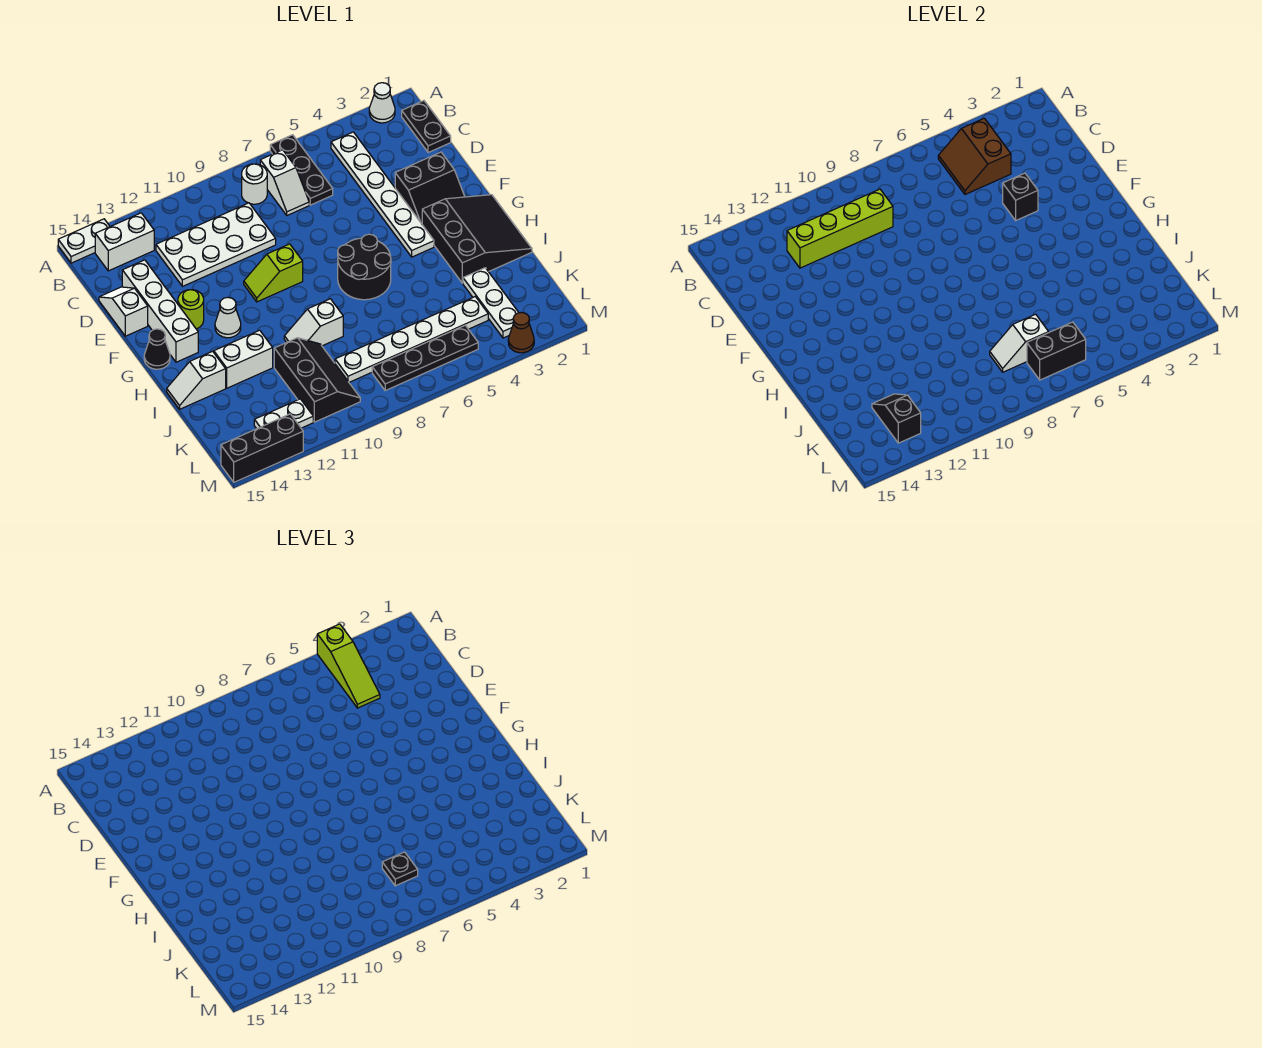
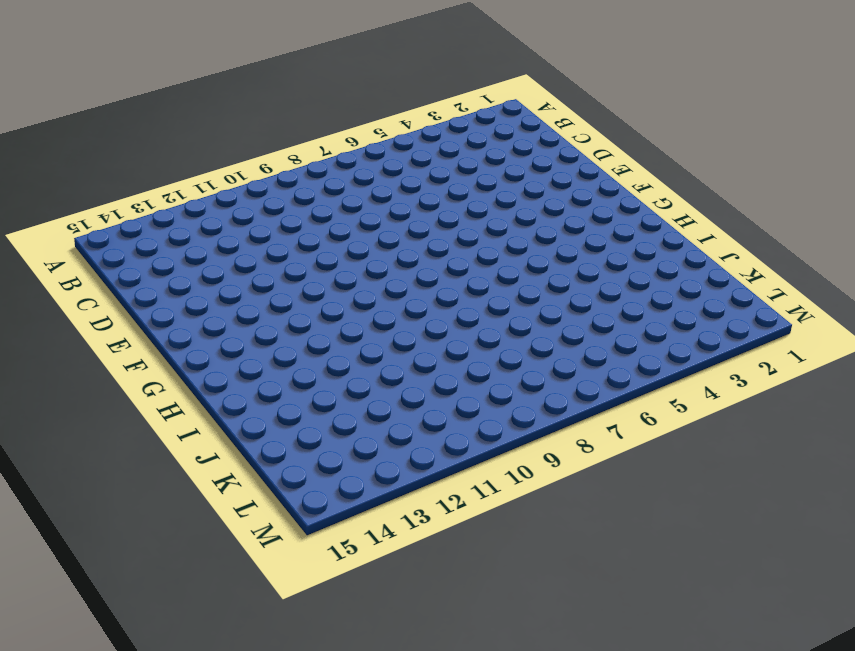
none -> white 1x1 cone [369,83,395,123]
none -> black 1x3 plate [270,135,333,205]
none -> white 1x2 plate [58,219,110,263]
none -> black 1x2 plate [402,101,451,153]

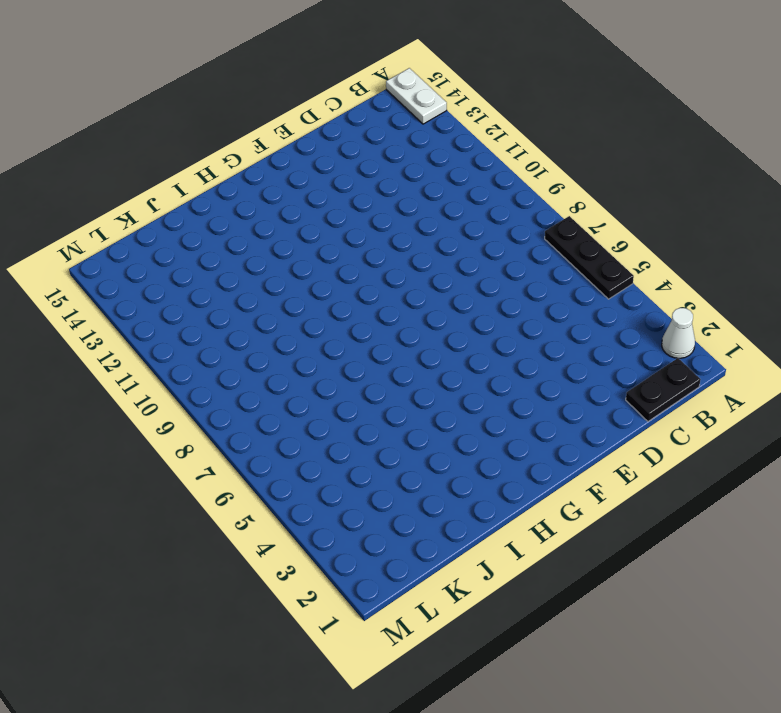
black 1x3 plate [545,216,634,299] -> black 1x3 plate turned to [270,135,333,205]
none -> white 1x6 plate [331,132,434,257]
none -> white 1x2 slope [260,150,309,215]
none -> white 1x1 round brick [242,164,267,204]
none -> white 1x2 brick [95,213,154,271]

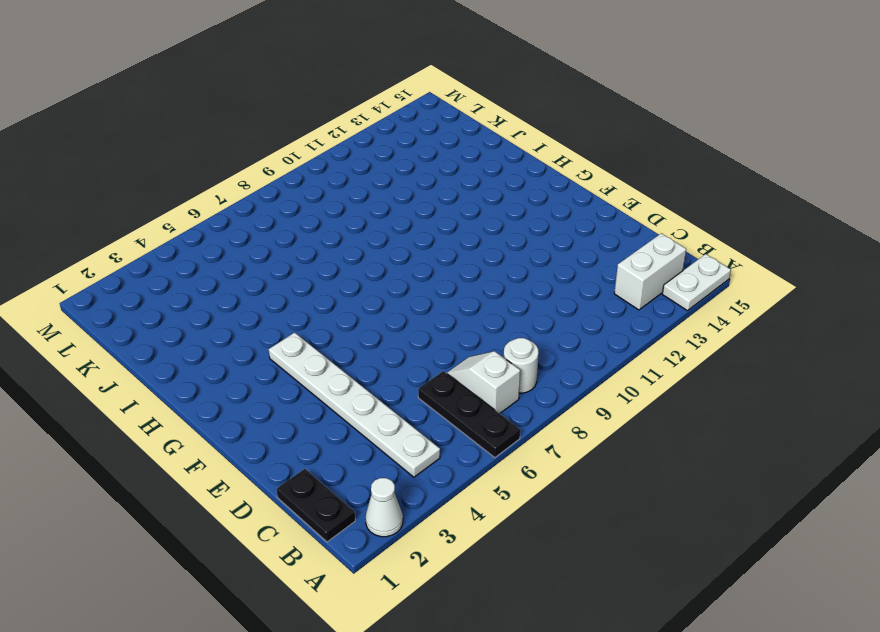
none -> white 2x4 plate [156,203,276,286]
none -> white 1x4 brick [122,260,198,362]
none -> white 1x2 slope [99,287,148,336]
none -> black 2x2 slope [395,152,465,224]

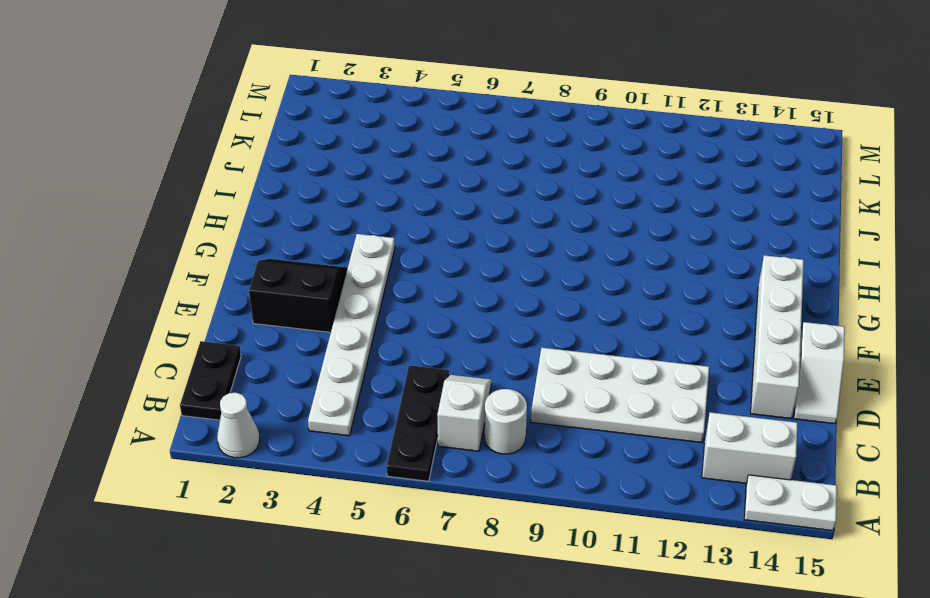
none -> lime 1x2 slope [244,244,303,302]
none -> lime 1x1 round brick [178,290,204,329]
none -> black 3x3 slope [422,195,532,283]
none -> black 2x2 round brick [338,234,391,300]

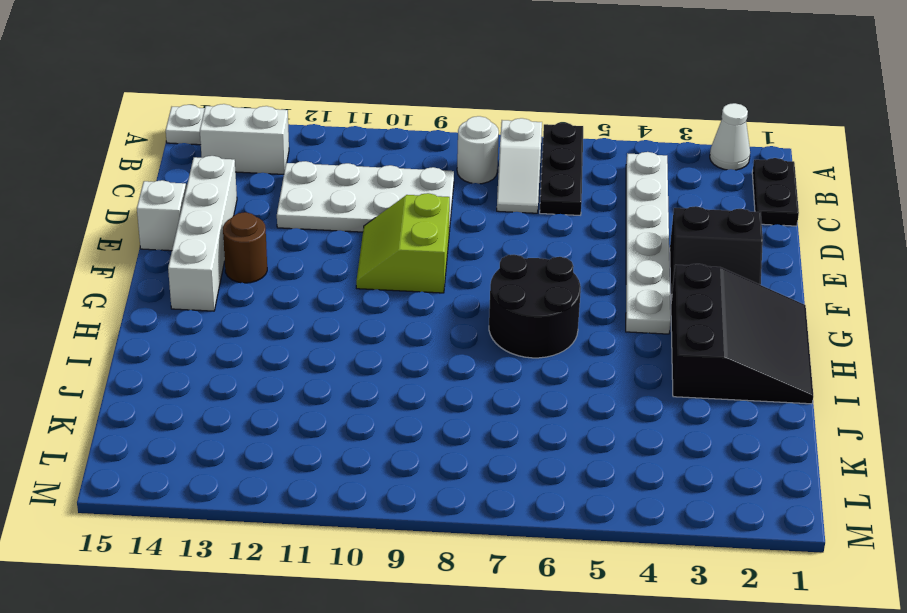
lime 2x2 slope [356,193,450,293] -> lime 1x2 slope [244,244,303,302]
brown 1x1 round brick [223,212,267,283] -> lime 1x1 round brick [178,290,204,329]
none -> white 1x1 cone [215,297,241,338]
none -> black 1x1 cone [144,329,170,369]
none -> white 1x2 slope [284,299,343,346]
none -> white 1x2 brick [214,330,273,388]

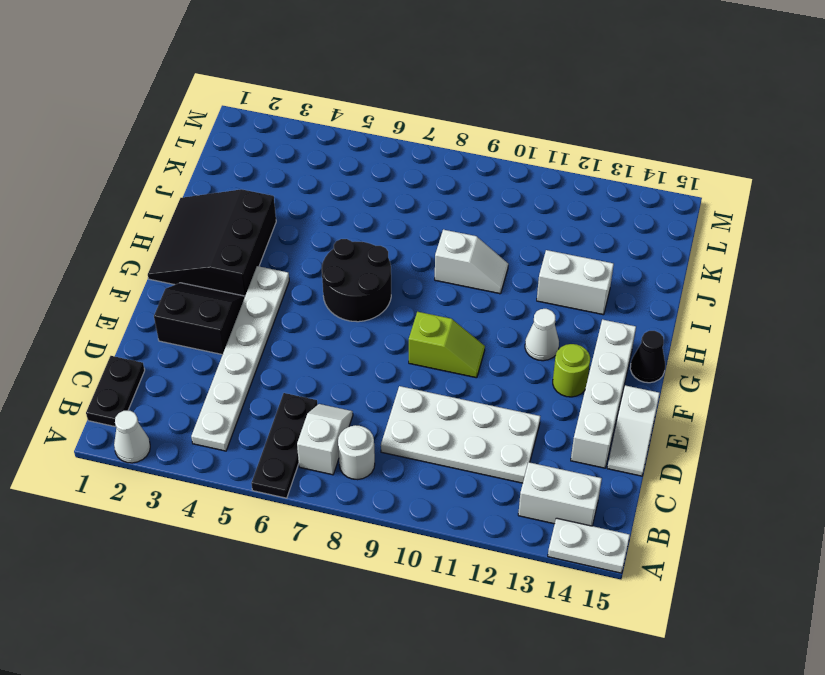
none -> white 1x2 slope [167,351,226,409]
none -> white 1x3 plate [463,268,519,338]
none -> black 2x3 slope [274,338,360,422]
none -> white 1x6 plate [335,297,488,382]

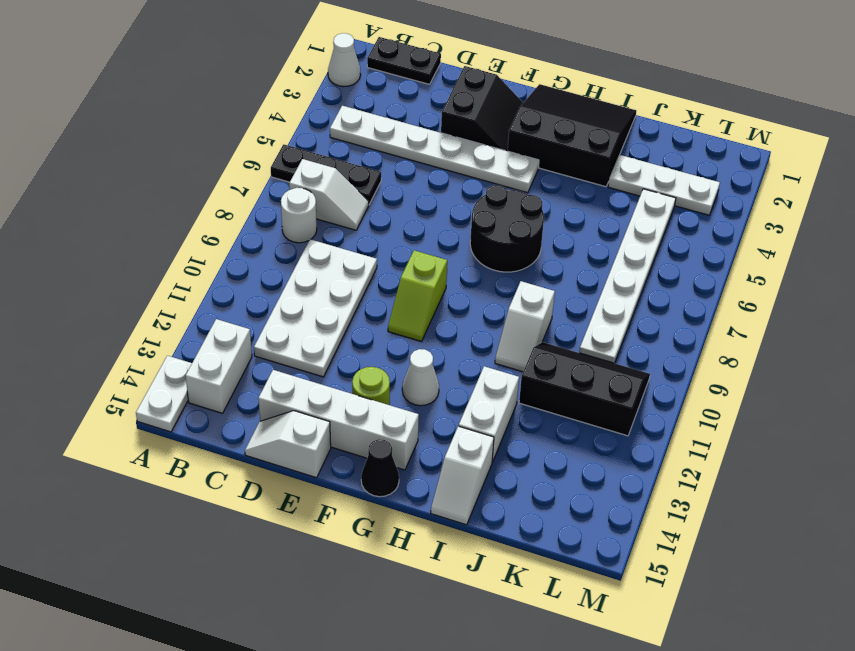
none -> black 1x4 plate [372,325,478,390]
none -> white 1x2 plate [254,399,313,429]
none -> brown 1x1 cone [508,312,534,353]
none -> black 1x3 brick [221,414,303,482]

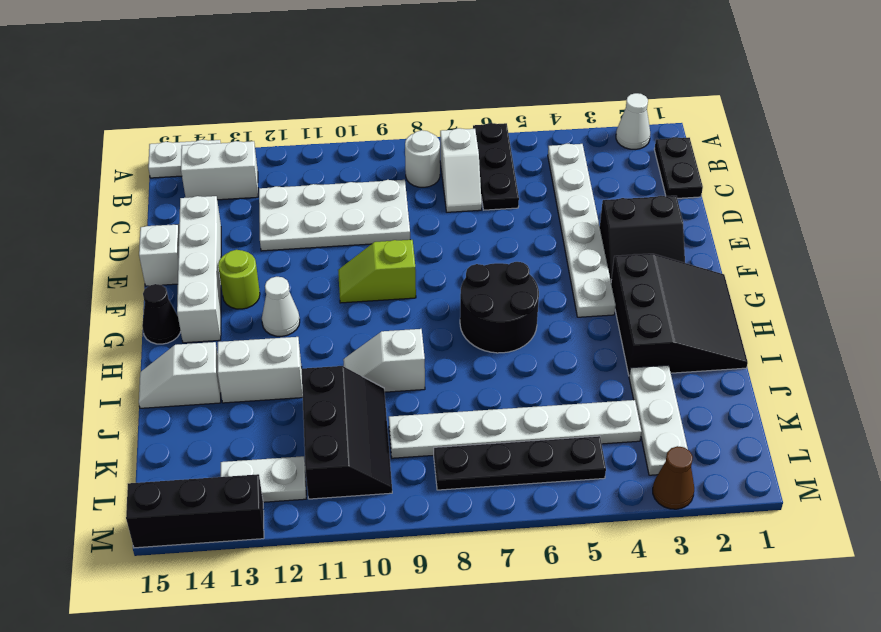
none -> brown 2x2 slope [938,118,1011,194]
none -> lime 1x4 brick [787,189,893,268]
none -> black 1x1 brick [1003,173,1038,220]
none -> white 1x2 slope [990,314,1049,372]

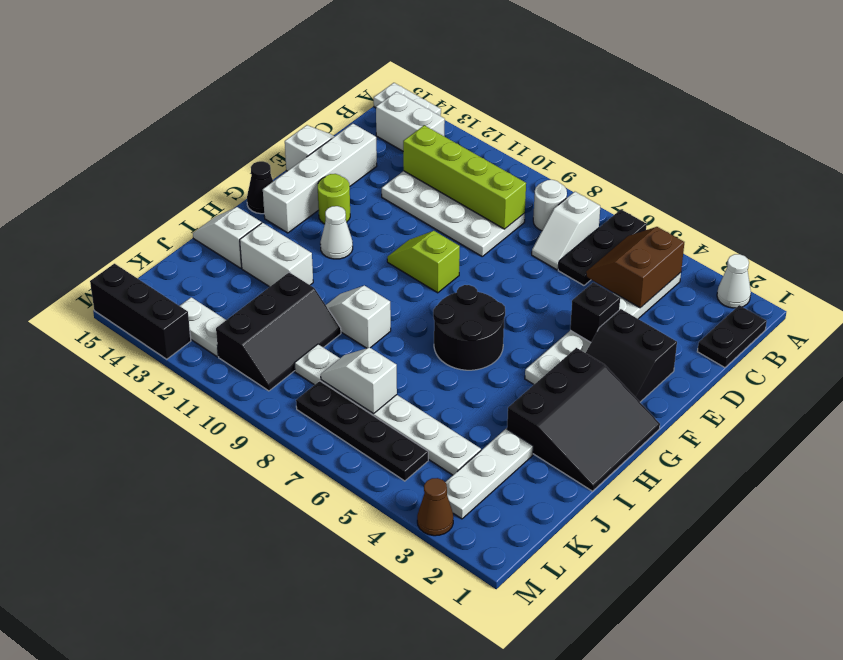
none -> black 1x2 slope [872,394,921,443]
none -> black 1x2 brick [1027,322,1086,380]
none -> lime 1x3 slope [317,624,380,708]
none -> black 1x1 plate [382,852,418,886]

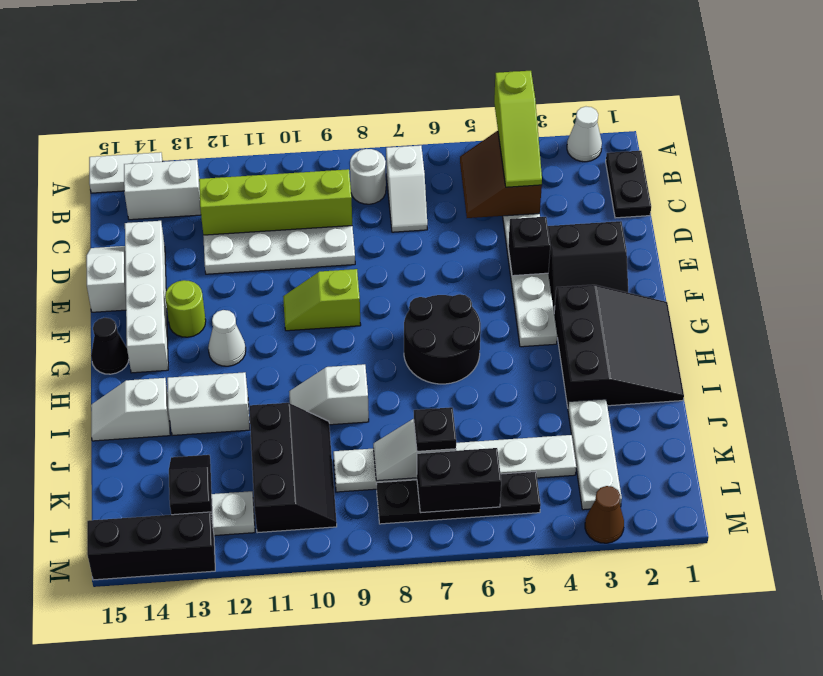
none -> black 1x3 plate [270,135,333,205]

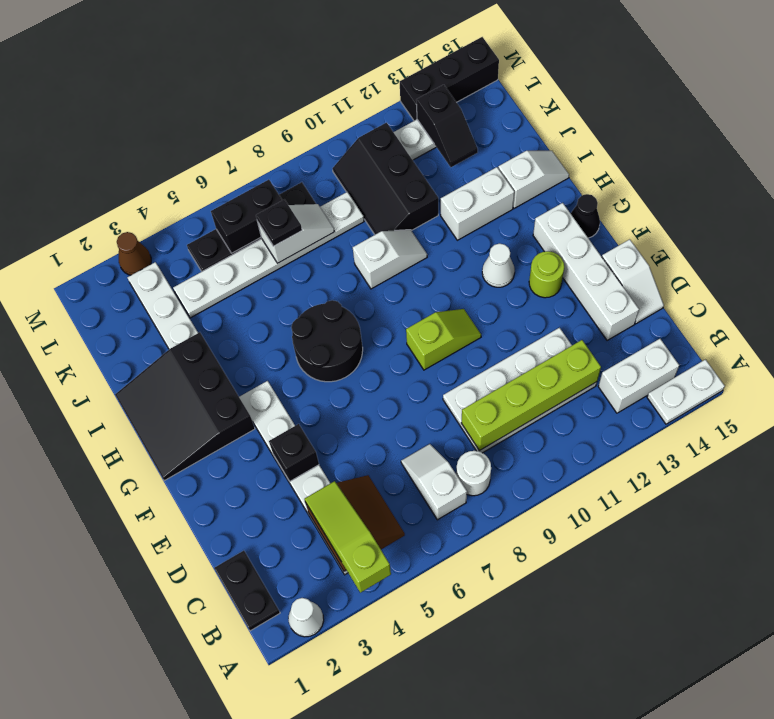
none -> black 1x3 plate [270,135,333,205]
none -> black 2x2 slope [395,152,465,224]

